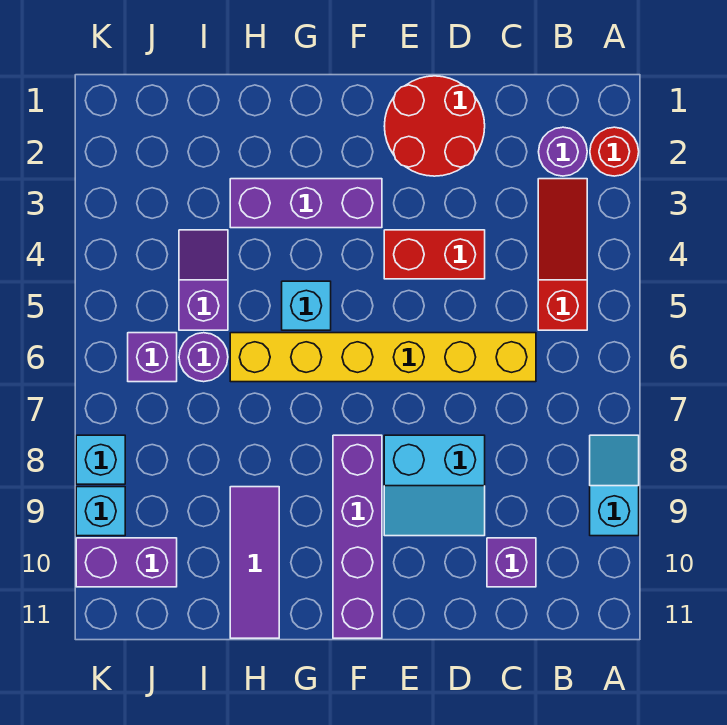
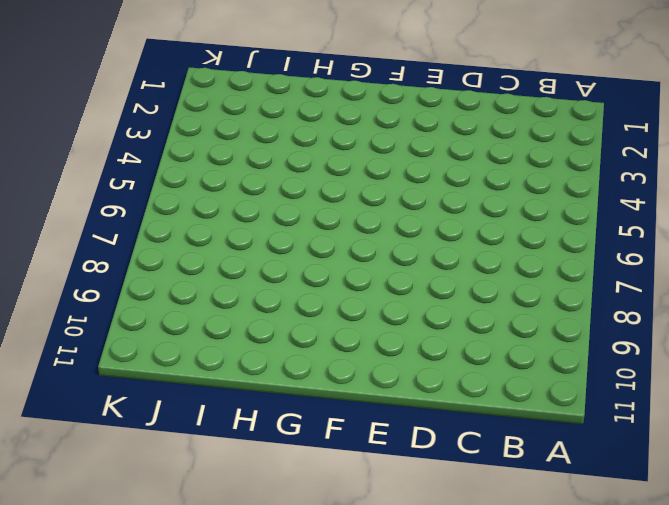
none -> red 1x1 round brick [590,127,639,176]
none -> cyan 1x2 slope [590,435,639,536]
none -> purple 1x1 round brick [539,127,587,176]

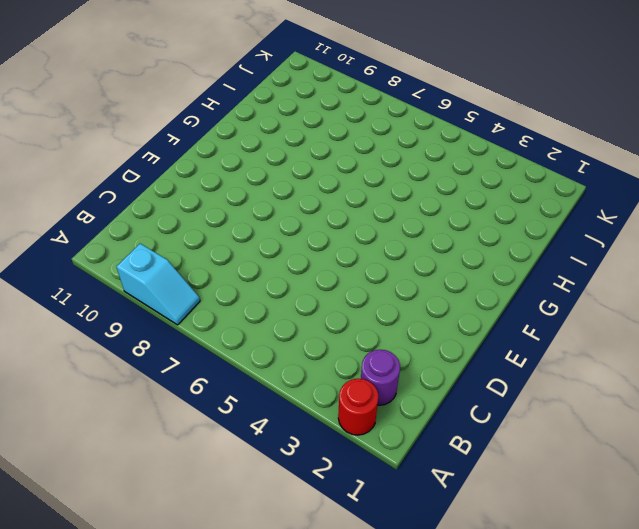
none -> red 1x3 slope [538,179,587,330]
none -> yellow 1x6 brick [230,333,536,382]
none -> purple 1x1 brick [487,538,536,587]

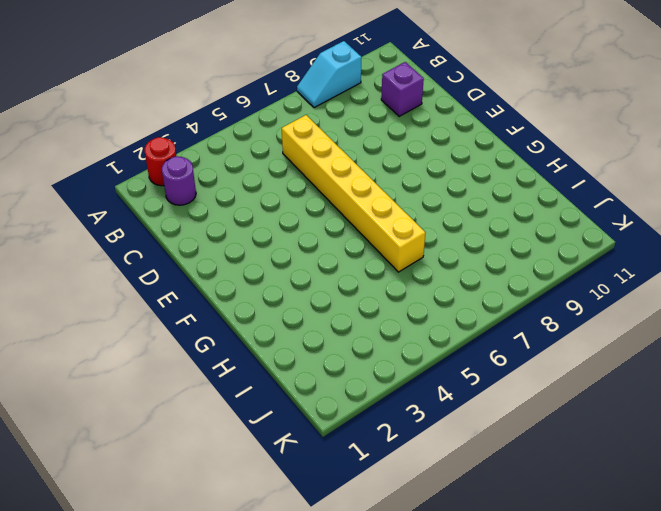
none -> red 1x3 slope [538,179,587,330]
none -> red 2x2 round brick [384,76,485,176]
none -> red 1x2 brick [384,230,485,279]

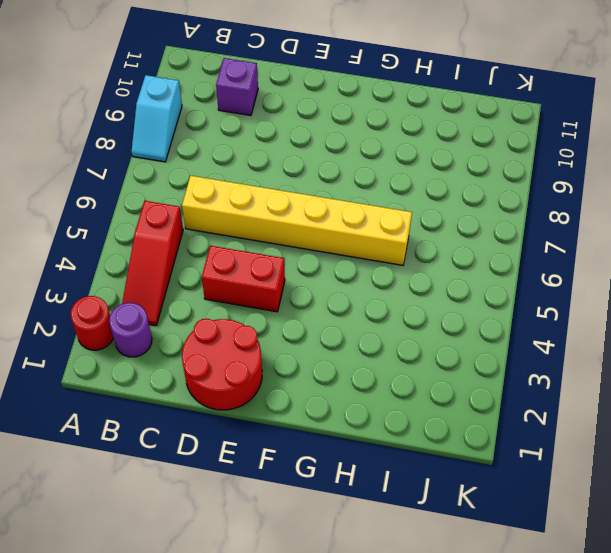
none -> cyan 2x2 slope [384,435,485,536]
none -> purple 1x3 brick [230,179,382,228]
none -> purple 1x4 brick [333,435,382,638]

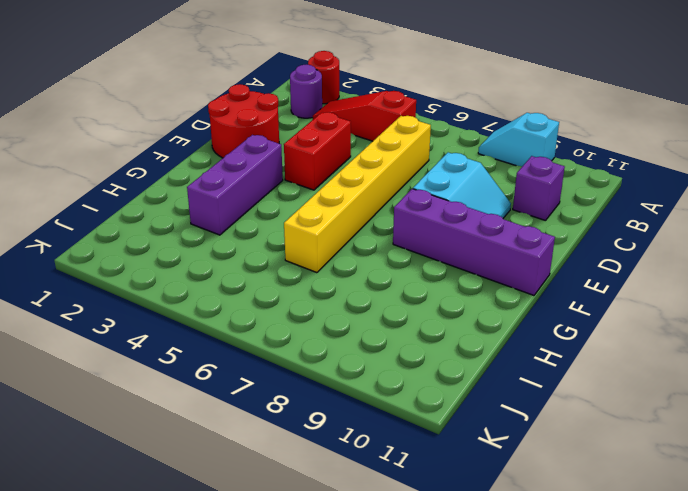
none -> cyan 1x1 brick [282,281,331,330]
none -> purple 1x3 tile [230,487,279,638]
none -> purple 1x2 slope [179,230,228,330]

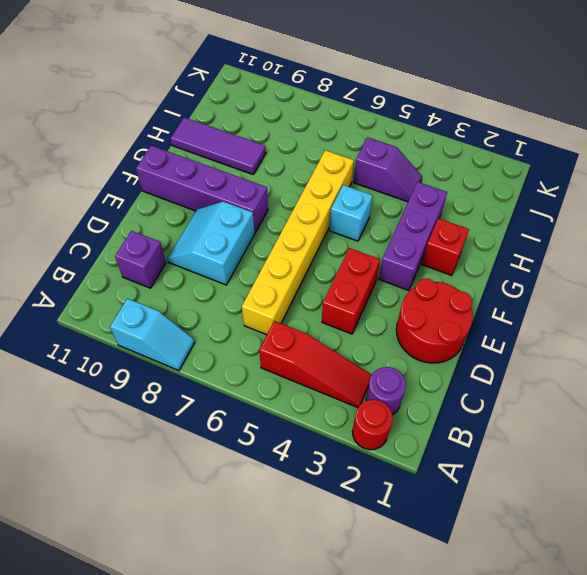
red 1x1 brick [422,218,469,276] -> none
none -> purple 1x1 round brick [179,333,228,382]
none -> purple 1x1 brick [128,333,177,382]
none -> purple 1x2 brick [76,538,177,587]

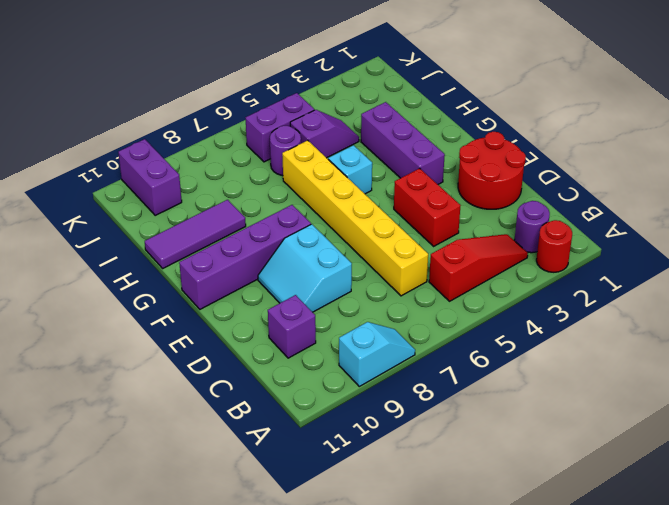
purple 1x2 brick [246,93,314,162] -> purple 1x1 brick [128,333,177,382]
none -> cyan 1x1 brick [76,435,125,484]
none -> cyan 1x1 brick [76,487,125,536]

